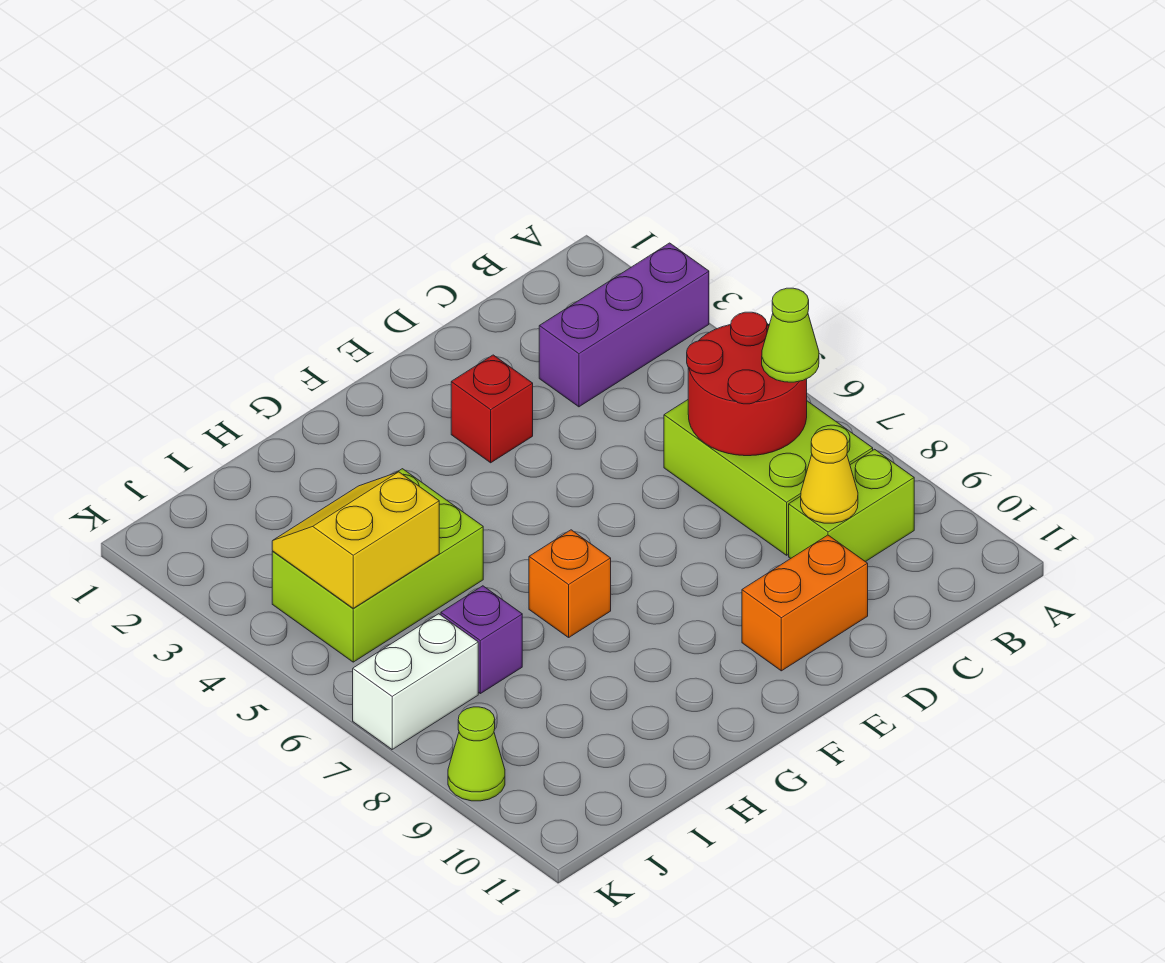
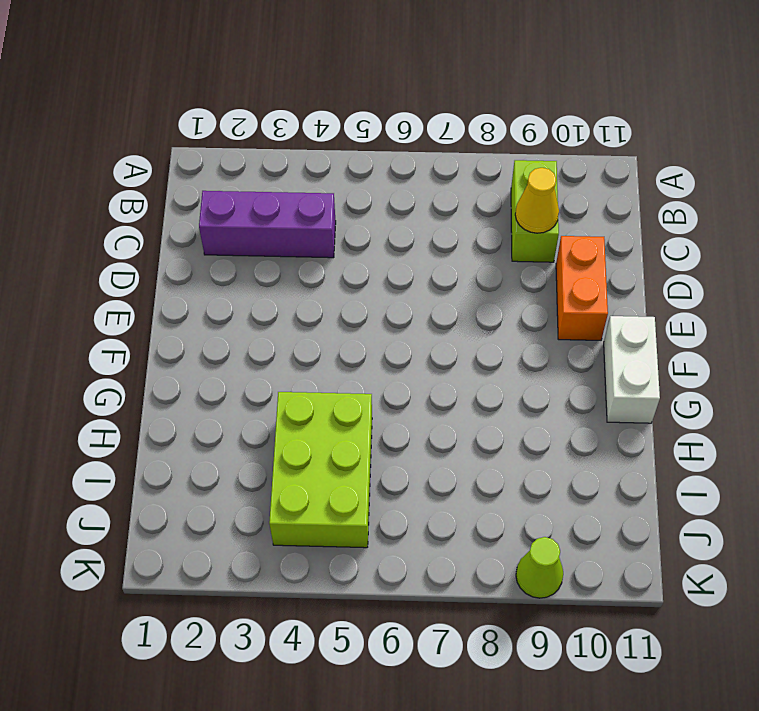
purple 1x3 brick [199,191,336,258] -> purple 1x3 brick turned to [539,243,709,407]
white 1x2 brick [604,316,660,423] -> white 1x2 brick moved to [353,614,478,749]
none -> lime 2x3 brick [664,400,873,555]
none -> red 1x1 brick [451,355,533,463]
none -> orange 1x1 brick [529,530,611,637]

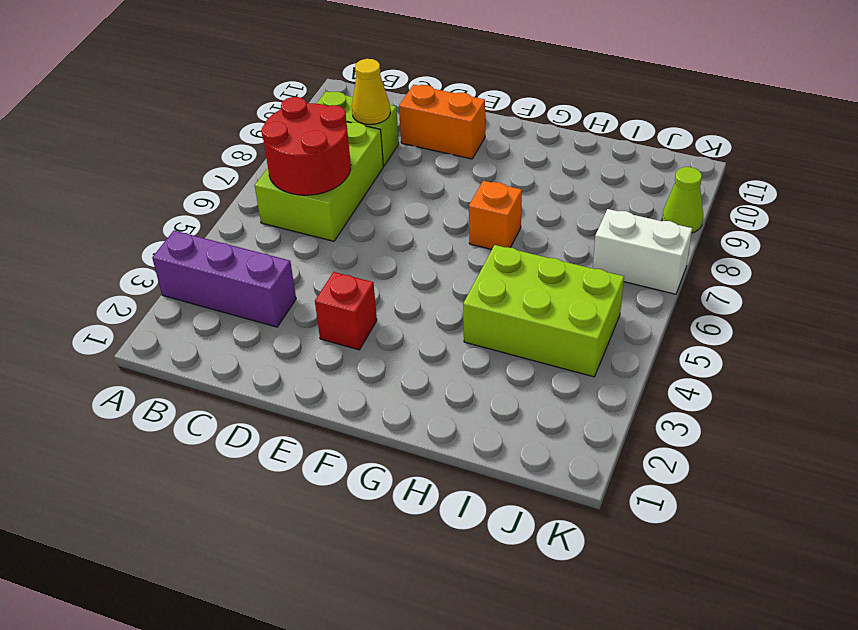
none -> purple 1x1 brick [441,586,522,694]
none -> yellow 2x2 slope [272,472,439,608]
none -> lime 1x1 cone [762,288,819,382]

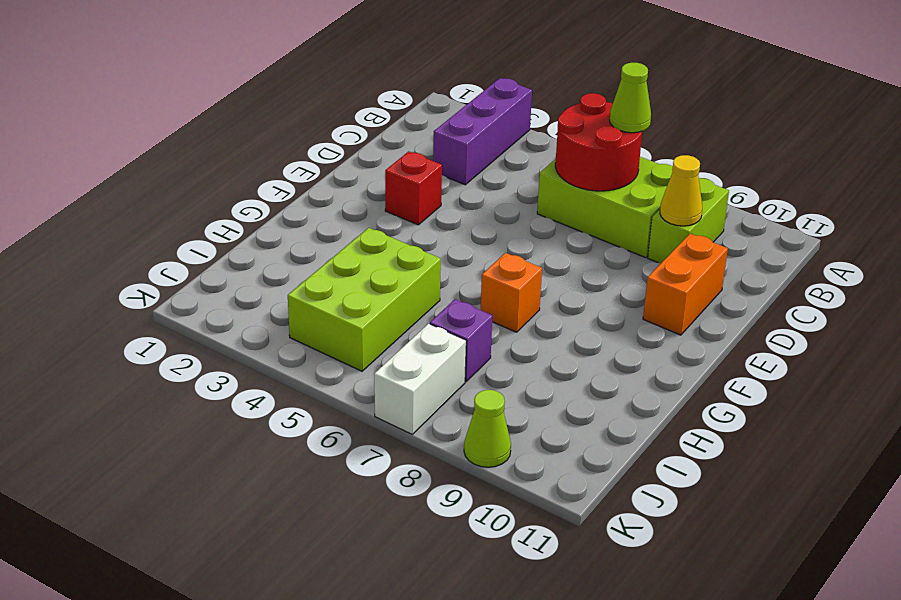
none -> yellow 2x2 slope [272,472,439,608]

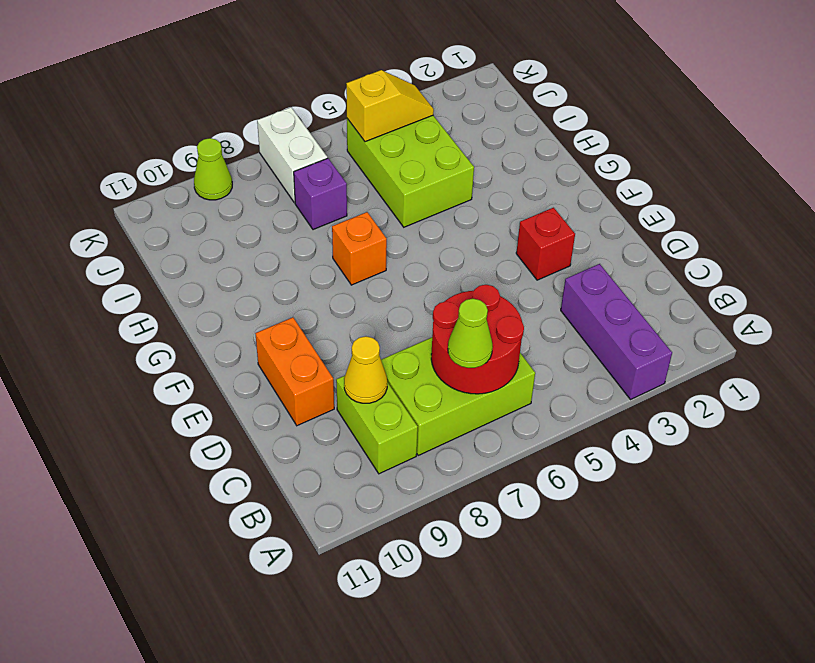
yellow 1x2 slope [346,70,434,142] -> yellow 2x2 slope [272,472,439,608]

